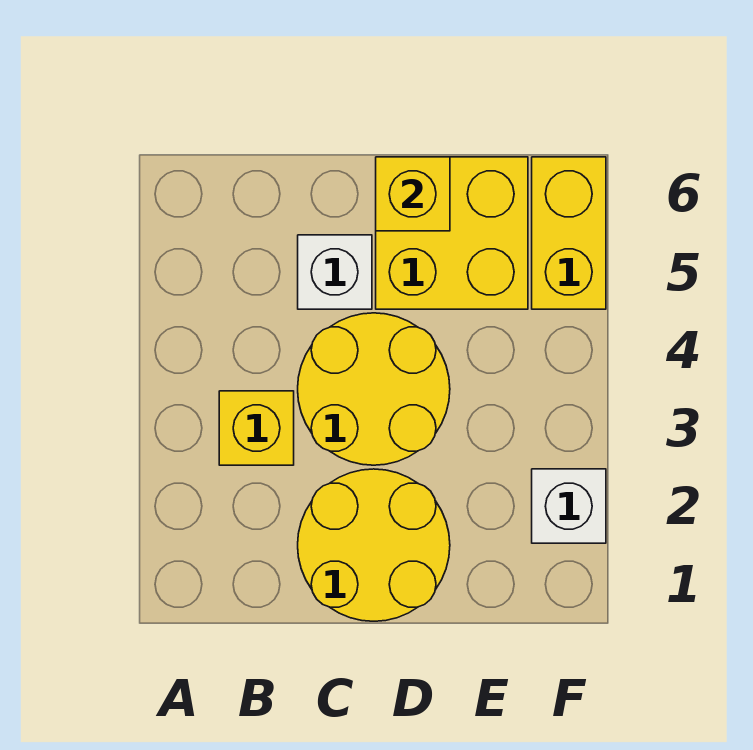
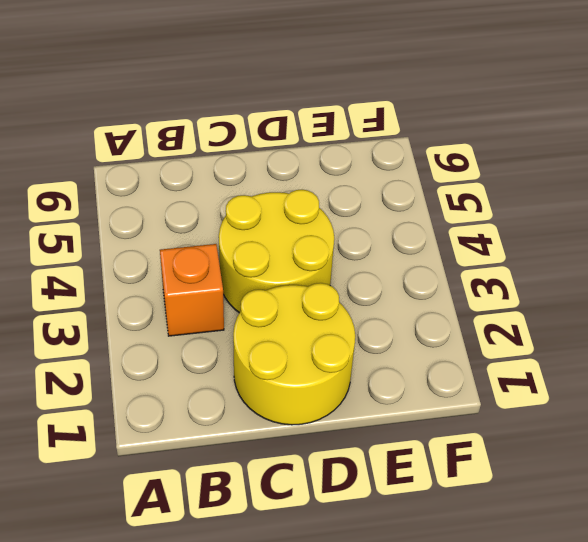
orange 1x1 brick [160,244,224,336] -> yellow 1x1 brick [219,391,294,465]
none -> white 1x1 brick [298,235,372,309]
none -> yellow 2x2 brick [376,157,528,309]

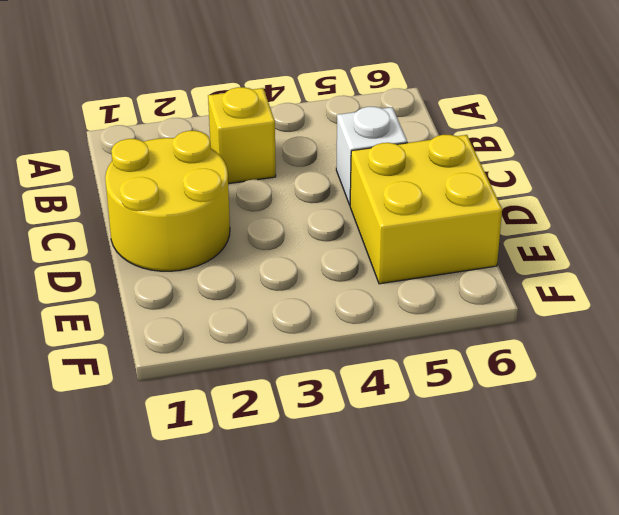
none -> yellow 2x2 round brick [298,313,450,465]
none -> white 1x1 brick [532,469,606,543]

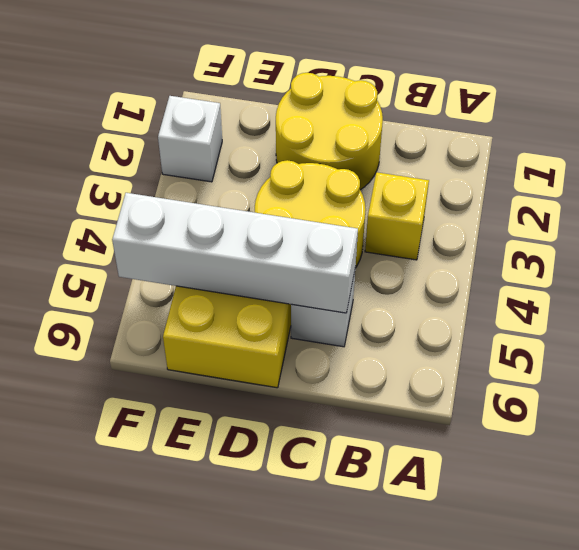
white 1x4 brick [112,193,358,313] -> none
none -> yellow 1x2 brick [532,157,606,309]
none -> yellow 1x1 brick [376,157,450,231]

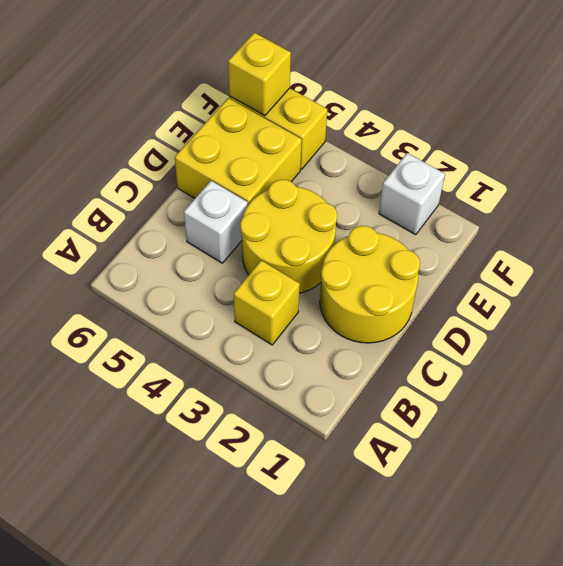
yellow 1x1 brick [228,33,291,116] -> yellow 1x1 brick moved to [376,157,450,231]

